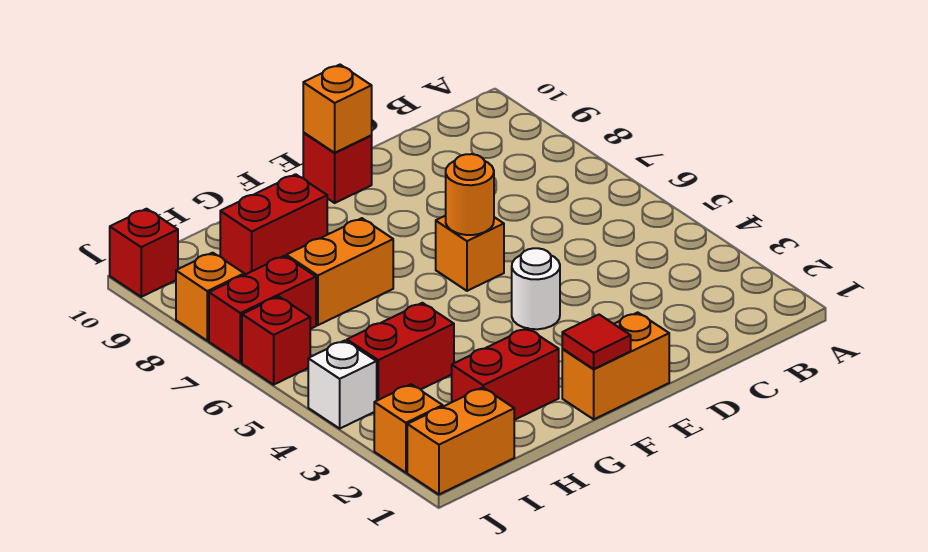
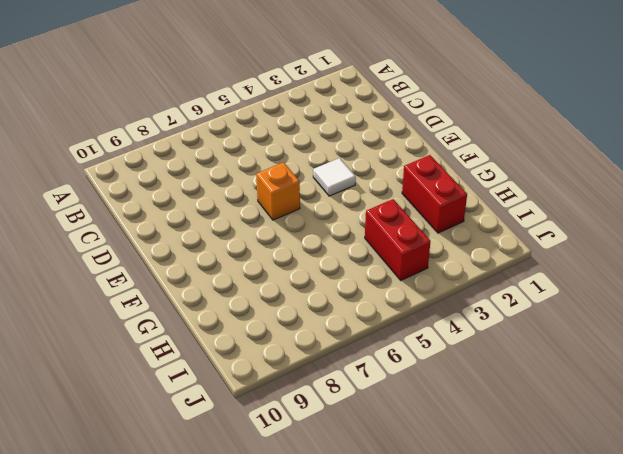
white 1x1 tile [313,158,356,196] -> white 1x1 round brick [512,248,560,329]
none -> orange 1x2 brick [562,312,669,419]
none -> red 1x1 brick [303,132,372,203]
none -> orange 1x2 brick [286,218,393,325]

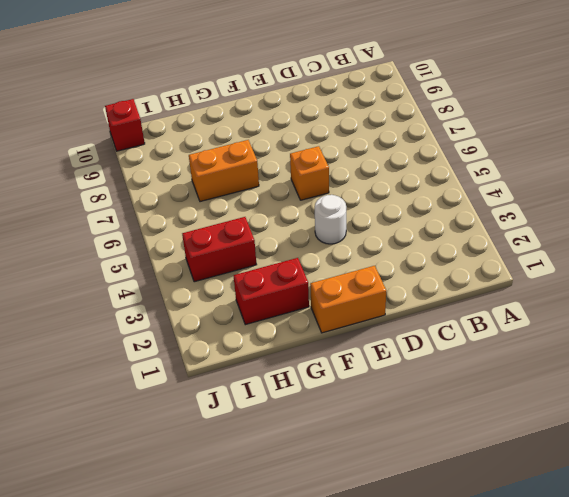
none -> red 1x1 brick [303,132,372,203]
none -> red 1x2 brick [220,174,327,275]
none -> orange 1x2 brick [407,388,514,494]

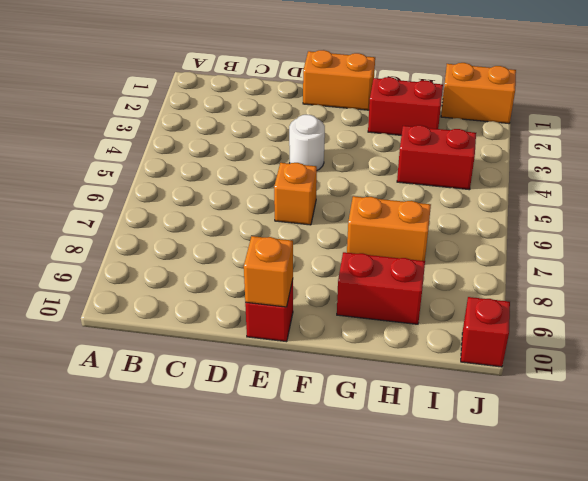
none -> red 1x2 brick [209,256,316,363]
none -> orange 1x1 brick [374,384,443,473]
none -> white 1x1 brick [308,341,377,428]

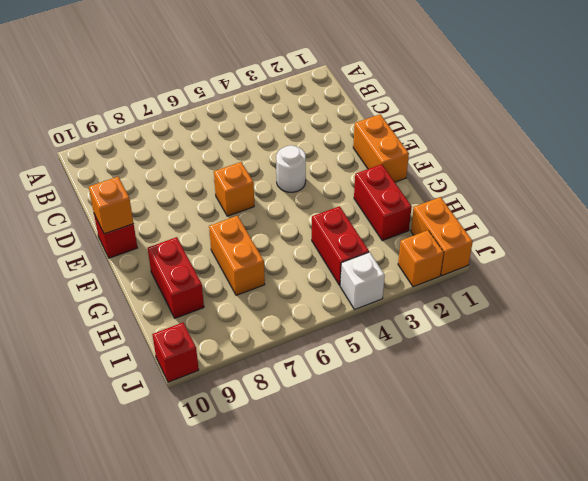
none -> red 1x2 brick [209,256,316,363]
none -> red 1x1 brick [242,297,310,385]
none -> orange 1x1 brick [176,253,244,341]

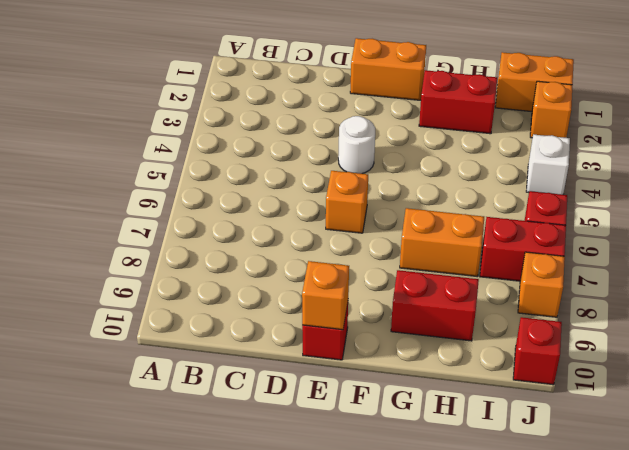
none -> red 1x2 brick [347,303,454,400]
none -> orange 1x1 round brick [446,154,494,235]
none -> red 1x1 tile [562,315,631,369]

